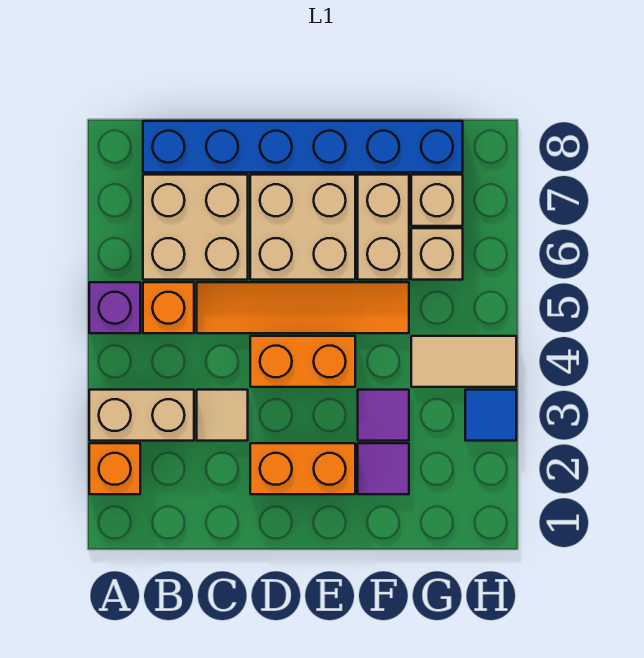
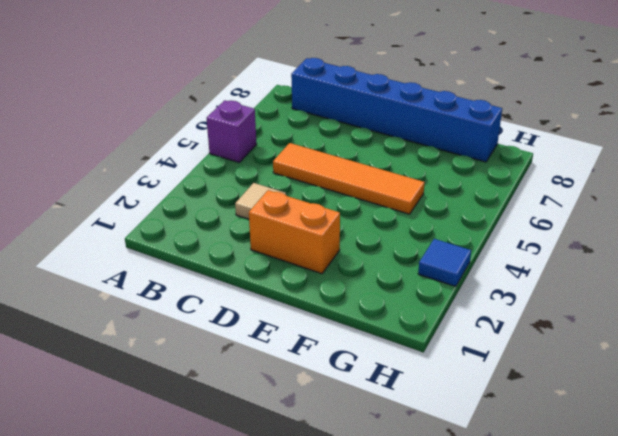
none -> orange 1x1 brick [89,443,140,494]
none -> tan 1x2 brick [89,390,194,441]
none -> orange 1x1 brick [143,282,194,333]

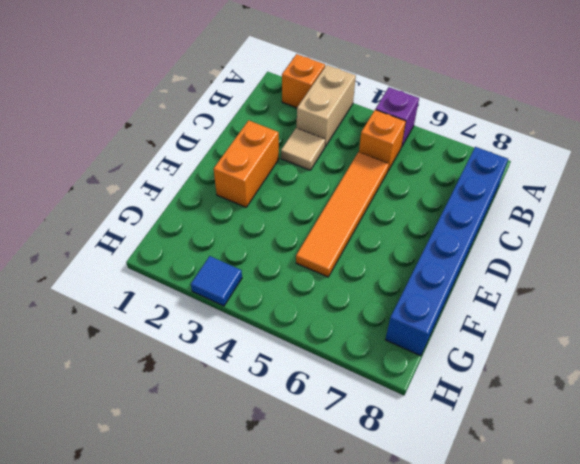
none -> tan 2x2 brick [143,175,248,280]
none -> orange 1x2 brick [250,336,355,387]
none -> tan 2x2 brick [250,175,355,280]

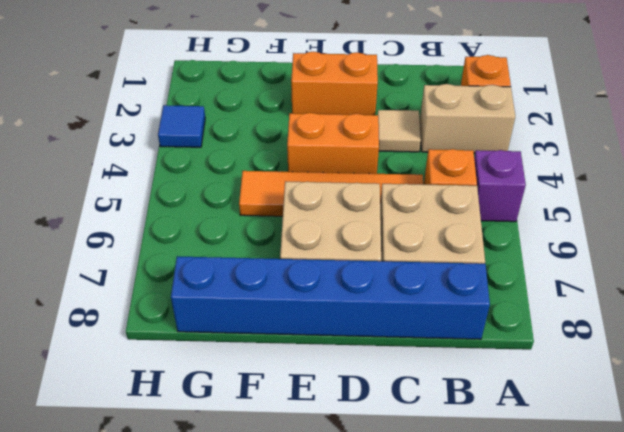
none -> purple 1x1 tile [358,443,409,494]
none -> purple 1x1 tile [358,390,409,441]
none -> tan 1x2 brick [358,175,409,280]

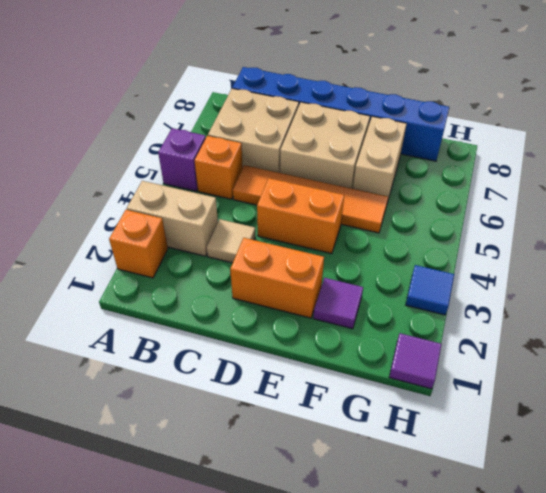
purple 1x1 tile [389,333,442,389] -> purple 1x1 tile moved to [358,390,409,441]
none -> tan 1x2 tile [411,336,516,387]
none -> tan 1x1 brick [411,228,463,280]
none -> tan 1x1 brick [411,175,463,226]

